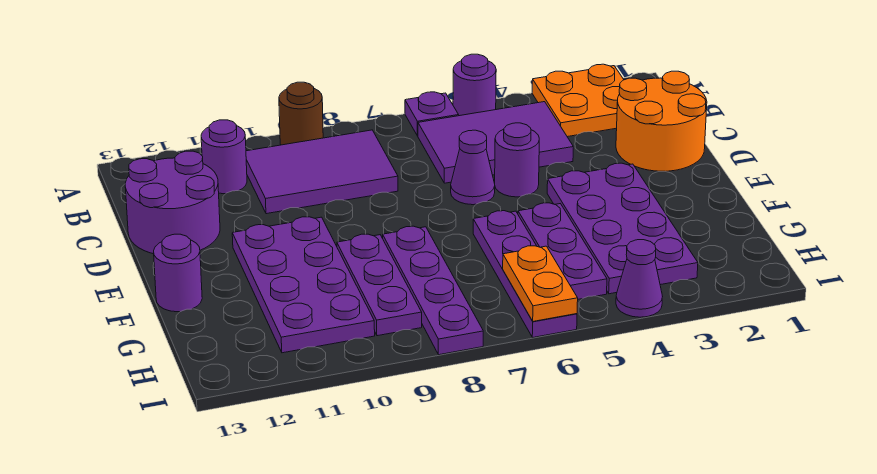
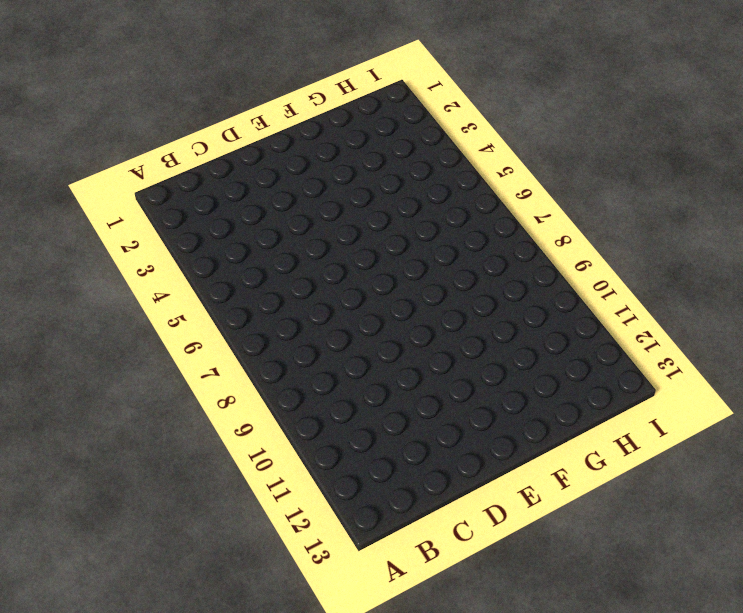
none -> orange 2x2 plate [532,64,624,137]
none -> purple 1x1 round brick [453,54,496,116]
none -> purple 1x1 plate [405,92,459,136]

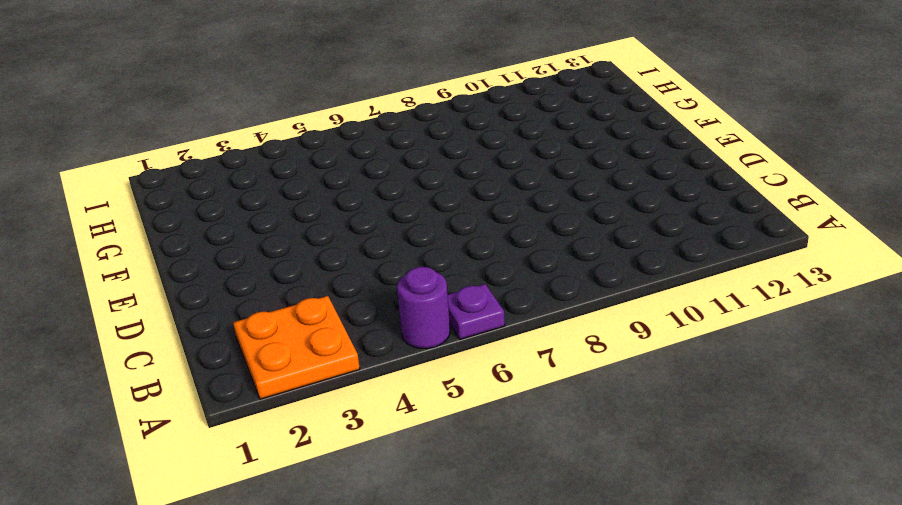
none -> brown 1x1 round brick [279,82,323,145]
none -> purple 2x3 tile [418,102,573,183]
none -> purple 2x3 tile [246,130,398,214]

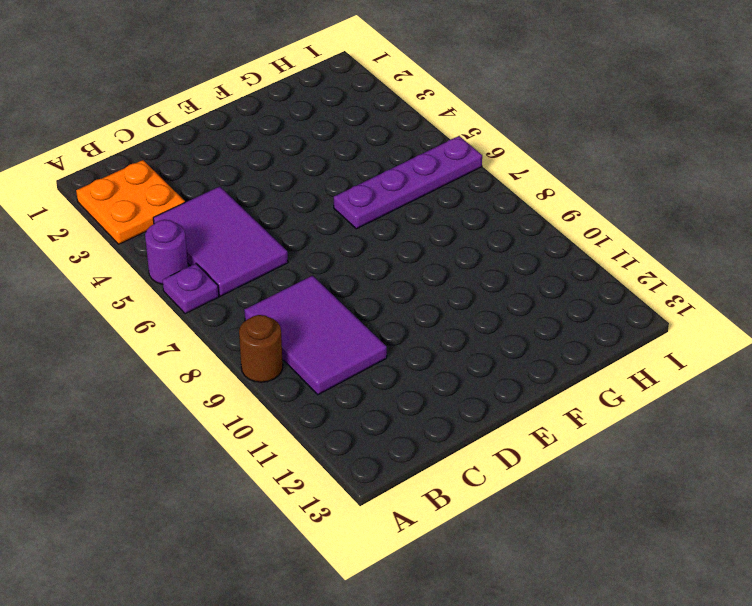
none -> purple 1x1 round brick [201,120,247,194]
none -> orange 2x2 round brick [616,71,707,171]
none -> purple 2x2 round brick [125,151,220,254]

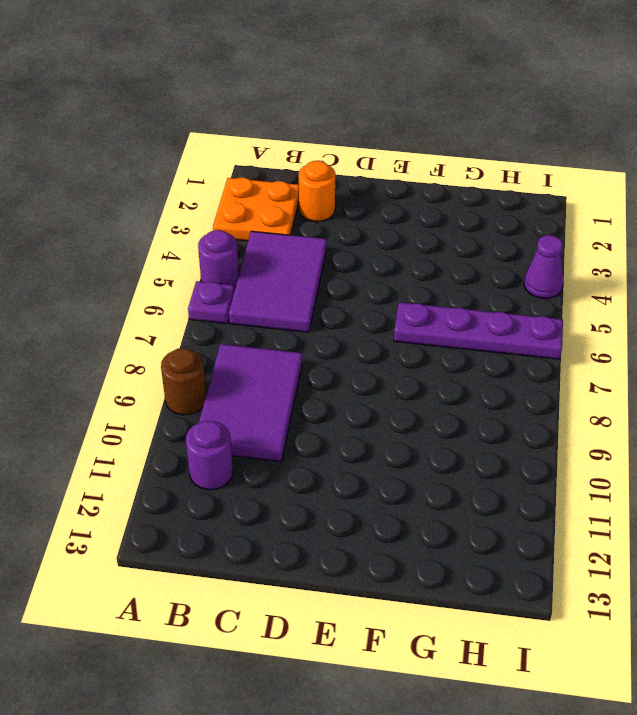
orange 1x1 round brick [299,161,335,221] -> orange 2x2 round brick [616,71,707,171]
none -> purple 2x2 round brick [125,151,220,254]
none -> purple 1x1 round brick [495,123,539,197]
none -> purple 1x1 cone [451,130,495,205]

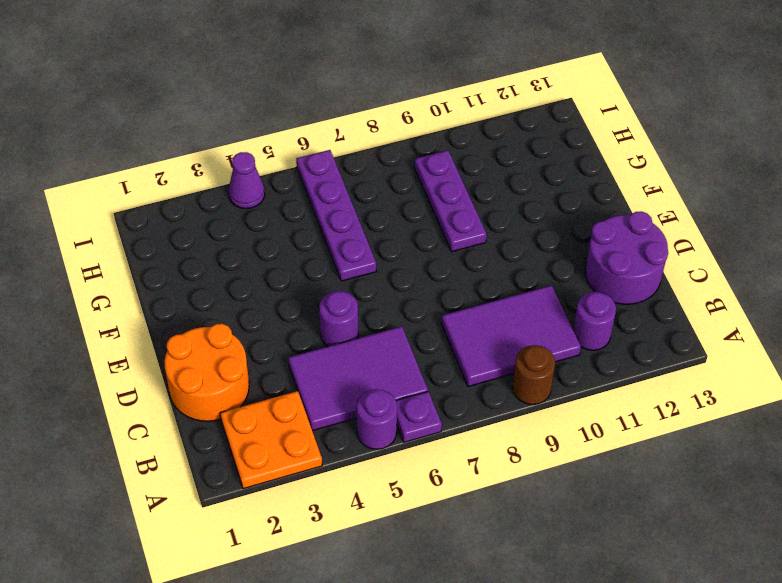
none -> purple 1x1 cone [451,130,495,205]
none -> purple 2x4 plate [547,163,698,294]
none -> purple 2x4 plate [232,217,375,353]

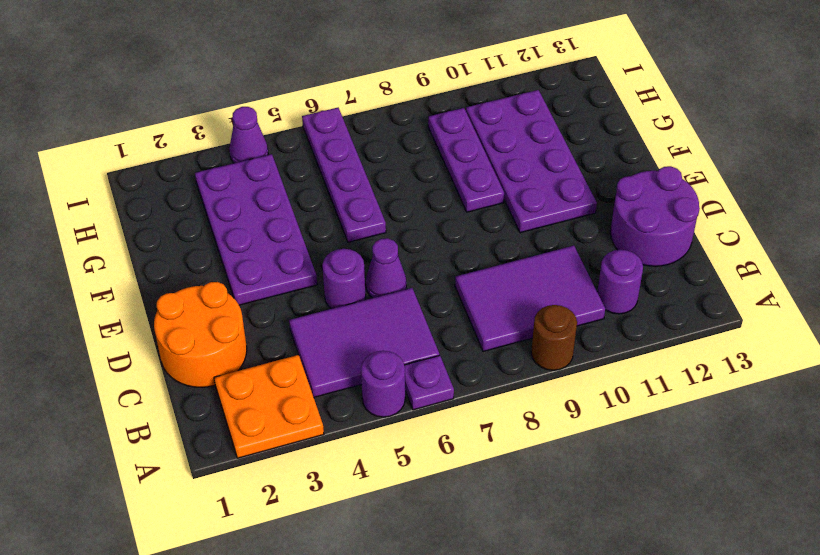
none -> purple 1x3 plate [518,203,607,299]
none -> purple 1x4 plate [383,226,483,355]
none -> purple 1x1 round brick [154,234,202,312]

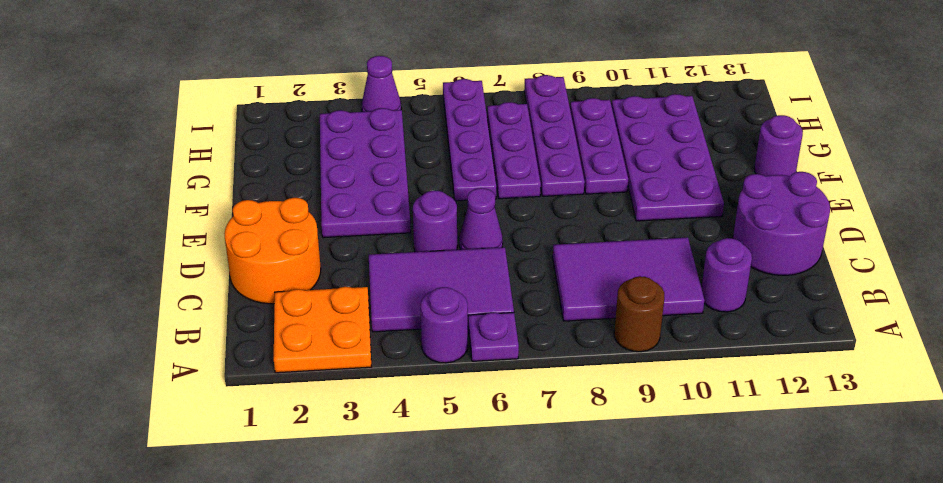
purple 1x3 plate [487,102,541,199] -> purple 1x3 plate moved to [518,203,607,299]
none -> orange 1x2 plate [503,246,578,321]

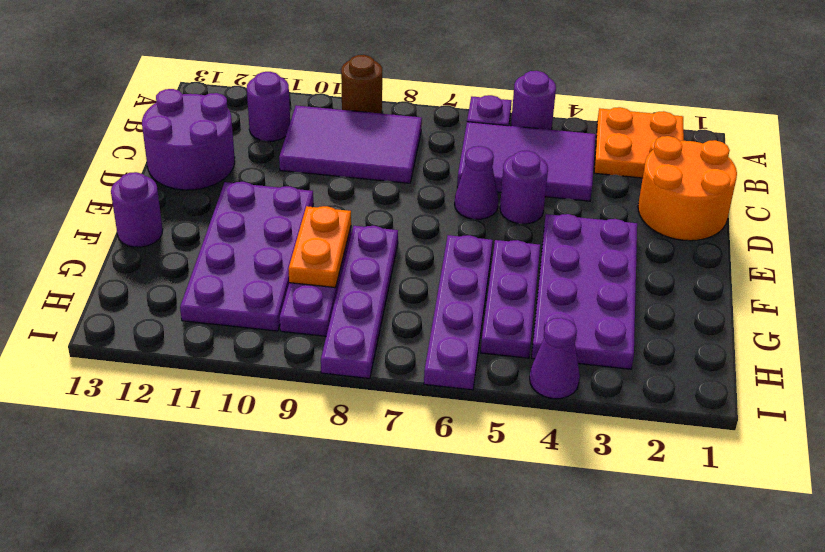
orange 1x2 plate [288,206,351,288] -> orange 1x2 plate moved to [503,246,578,321]

